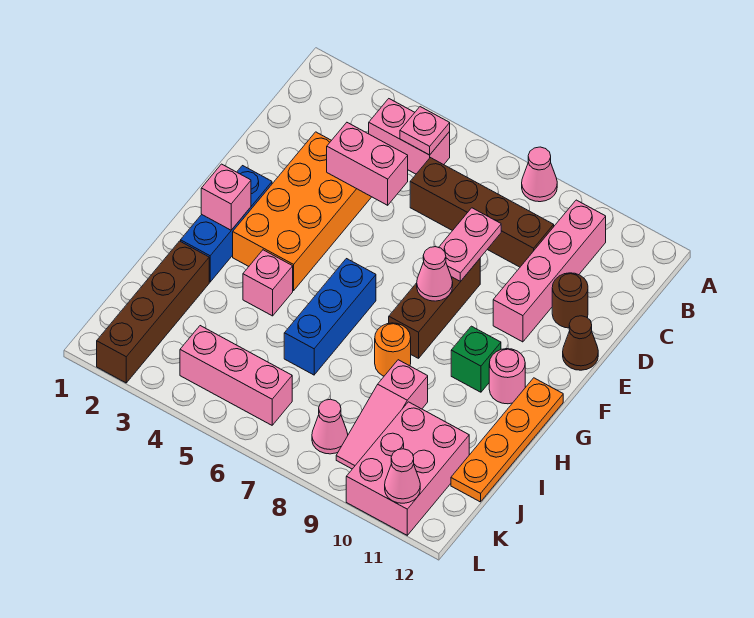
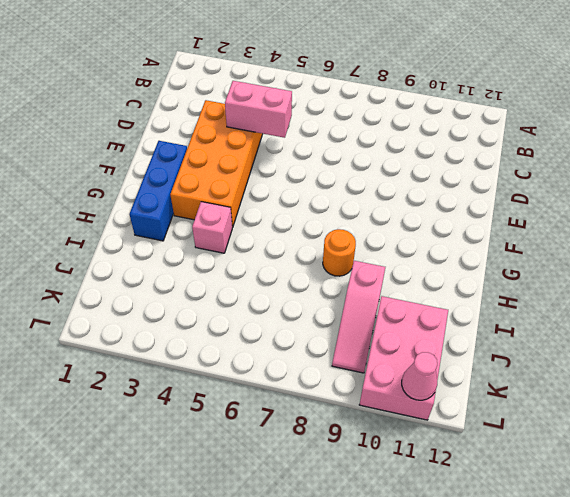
none -> pink 1x1 cone [522,147,557,202]
none -> pink 1x2 brick [369,99,450,174]
none -> pink 1x4 brick [493,200,606,342]

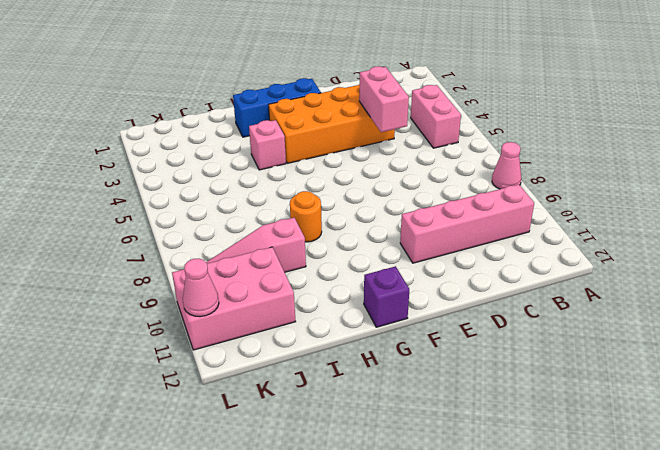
purple 1x1 brick [364,266,409,327] -> orange 1x4 plate [451,378,563,502]
none -> brown 1x4 brick [410,158,554,267]
none -> brown 1x1 round brick [552,273,588,328]
none -> brown 1x3 brick [389,259,480,358]

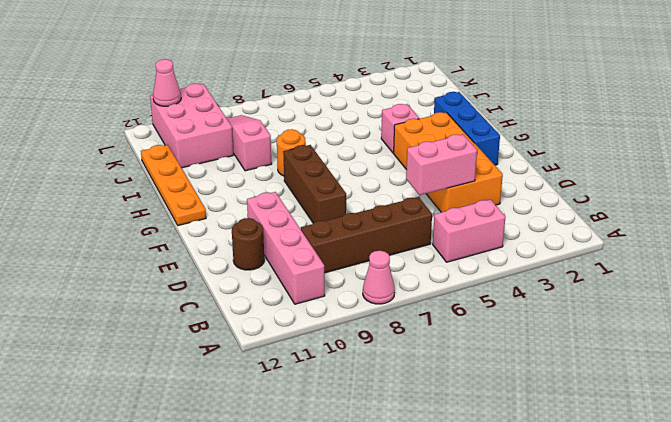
none -> brown 1x1 cone [563,316,598,370]
none -> blue 1x3 brick [284,259,376,375]
none -> green 1x1 brick [451,326,501,392]

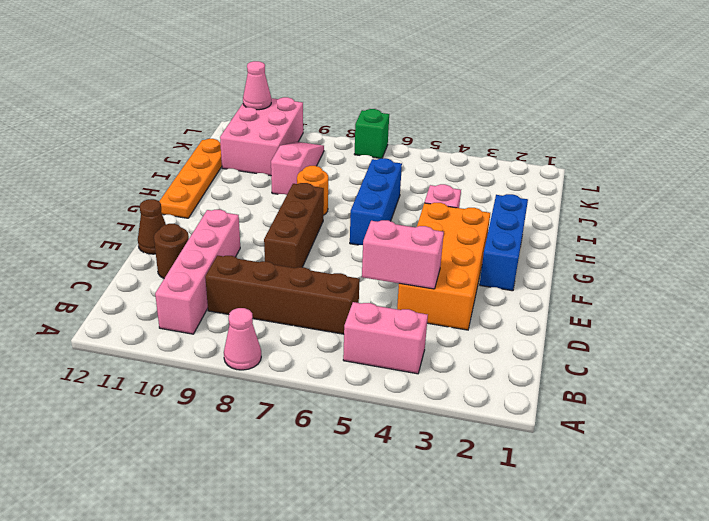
green 1x1 brick [355,109,389,158] -> green 1x1 brick moved to [451,326,501,392]
none -> pink 1x1 round brick [489,349,525,404]
none -> brown 1x4 brick [97,241,209,383]
none -> pink 1x3 brick [180,326,292,425]

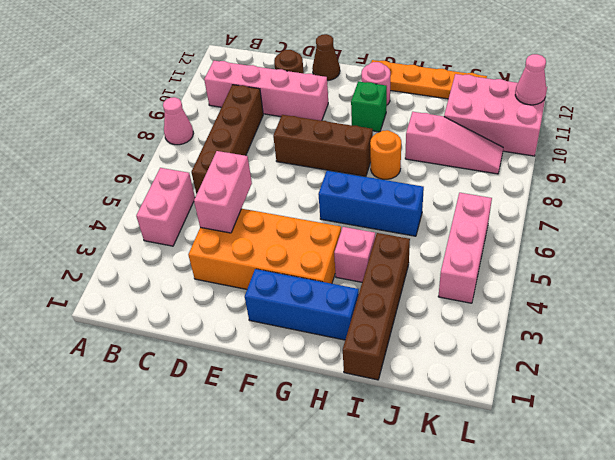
brown 1x4 brick [343,233,410,380] -> brown 1x4 brick turned to [97,241,209,383]
none -> pink 1x1 cone [312,399,348,454]
none -> pink 1x1 plate [400,107,450,155]
none -> pink 1x2 plate [439,208,501,282]

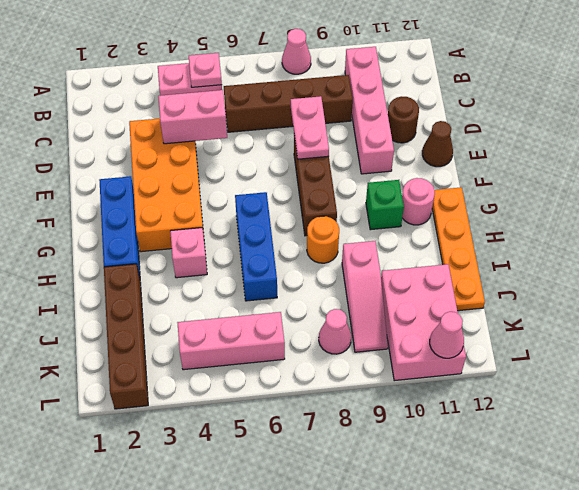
none -> pink 1x1 cone [417,247,453,301]
none -> pink 1x1 brick [201,164,251,230]

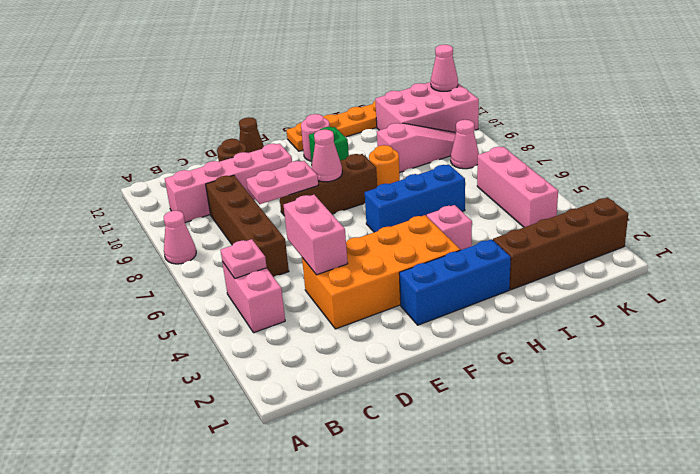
none -> pink 1x1 brick [201,164,251,230]

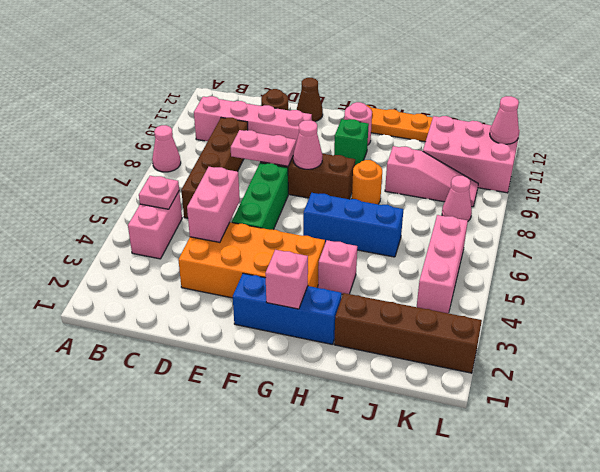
green 1x3 brick [232,163,288,230] -> none

